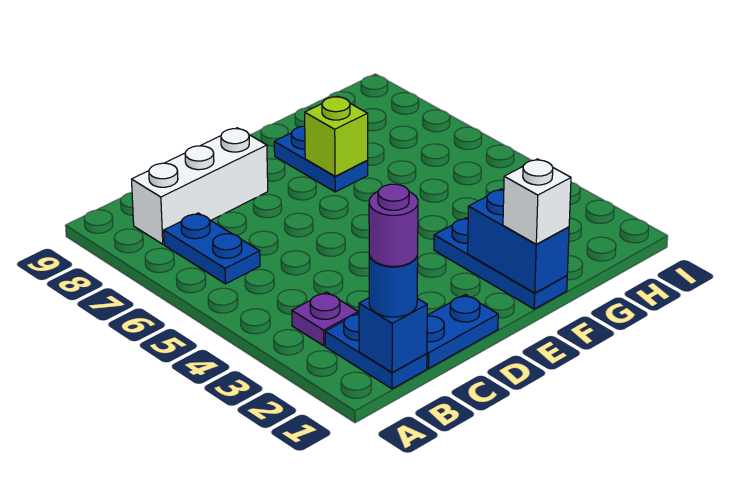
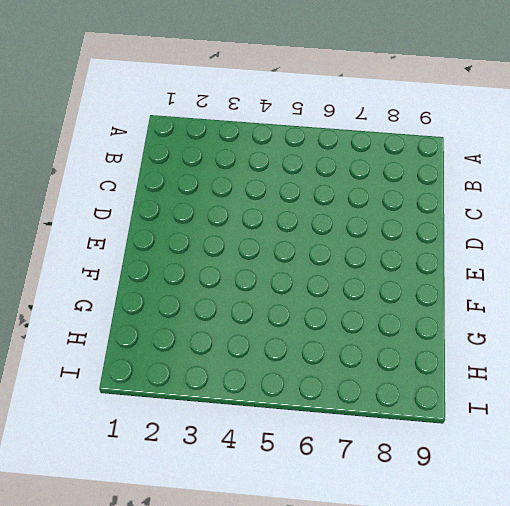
none -> blue 1x2 plate [325,313,427,389]
none -> purple 1x1 plate [292,292,358,346]
none -> blue 1x2 plate [164,213,260,284]

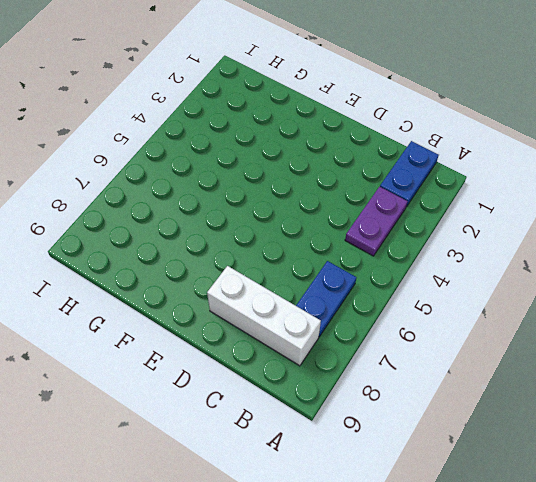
purple 1x2 plate [345,187,408,256] -> purple 1x1 plate [292,292,358,346]
none -> blue 1x2 plate [427,295,498,368]
none -> blue 1x3 plate [434,218,567,309]
none -> blue 1x2 plate [274,126,368,192]

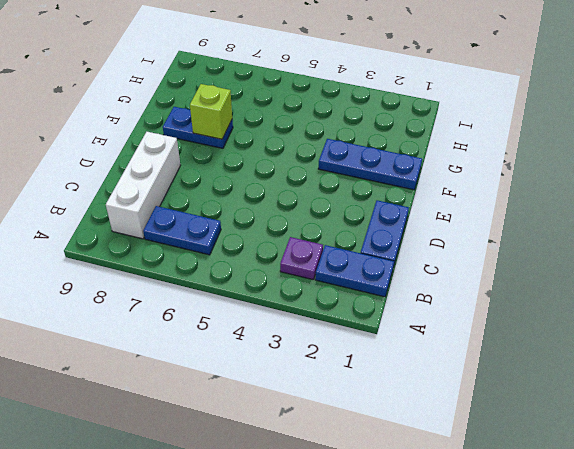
none -> blue 1x1 brick [359,298,427,372]
none -> blue 1x2 brick [468,189,569,293]
none -> blue 1x1 round brick [369,255,418,317]

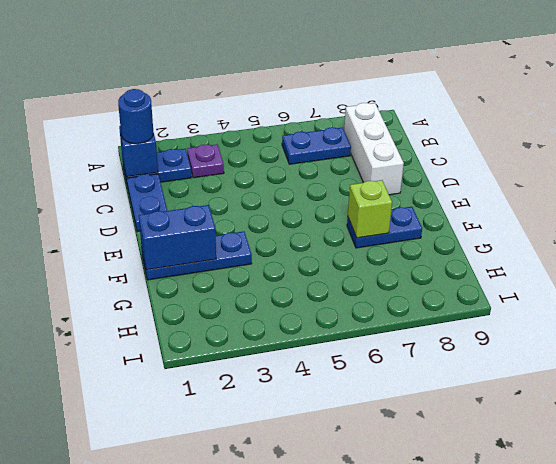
none -> white 1x1 brick [503,159,571,244]
none -> purple 1x1 round brick [369,184,418,266]

